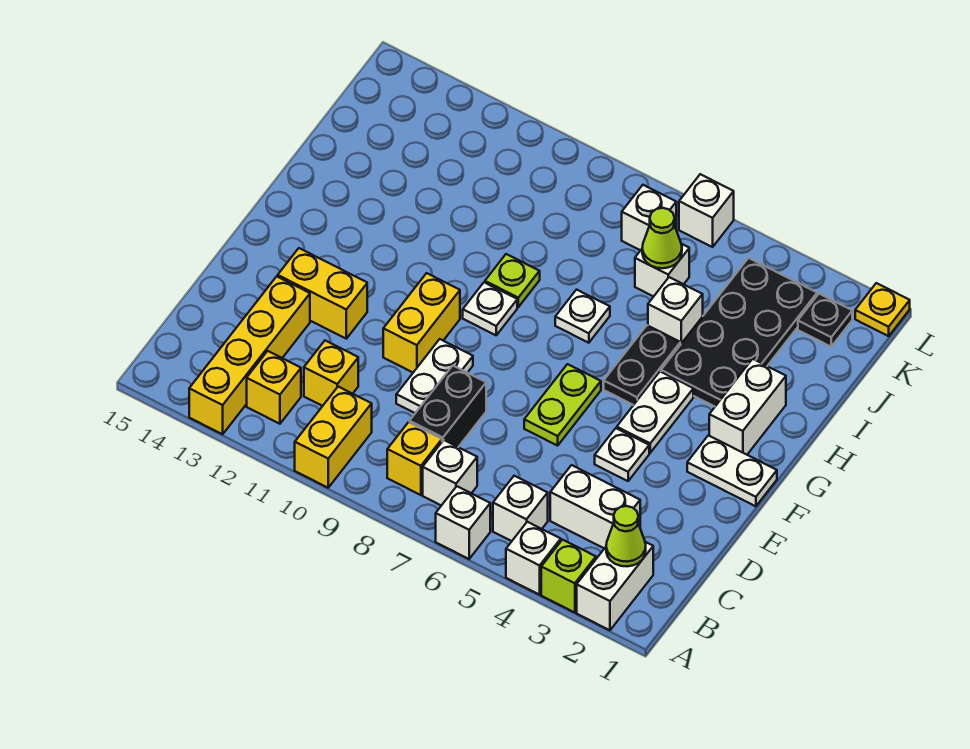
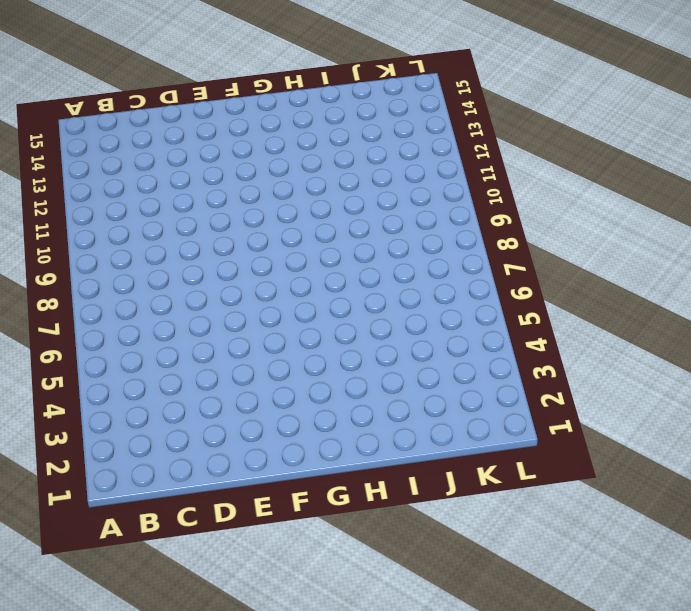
none -> white 1x2 brick [577,542,653,630]
none -> lime 1x1 brick [541,540,596,613]
none -> white 1x1 brick [506,522,561,595]
none -> white 1x1 brick [436,486,490,559]

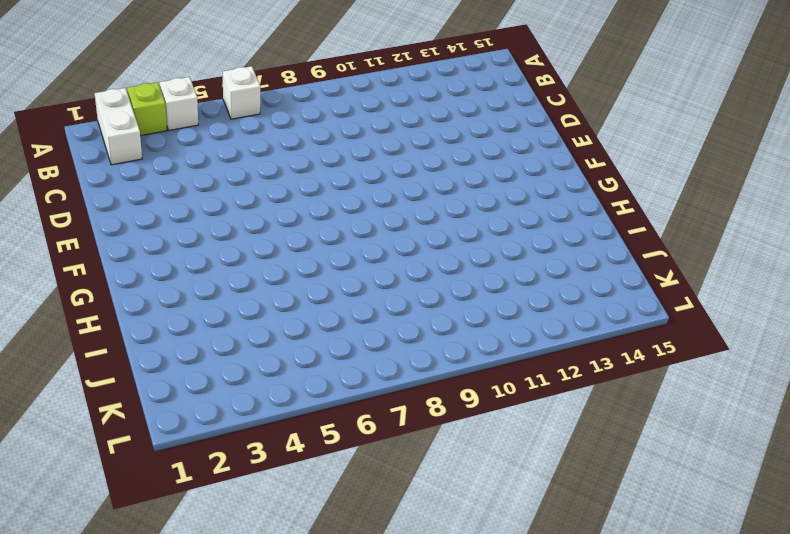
none -> yellow 1x2 brick [295,387,372,488]
none -> yellow 1x4 brick [189,276,310,434]
none -> white 1x1 brick [493,476,548,541]
none -> white 1x1 brick [423,440,477,506]

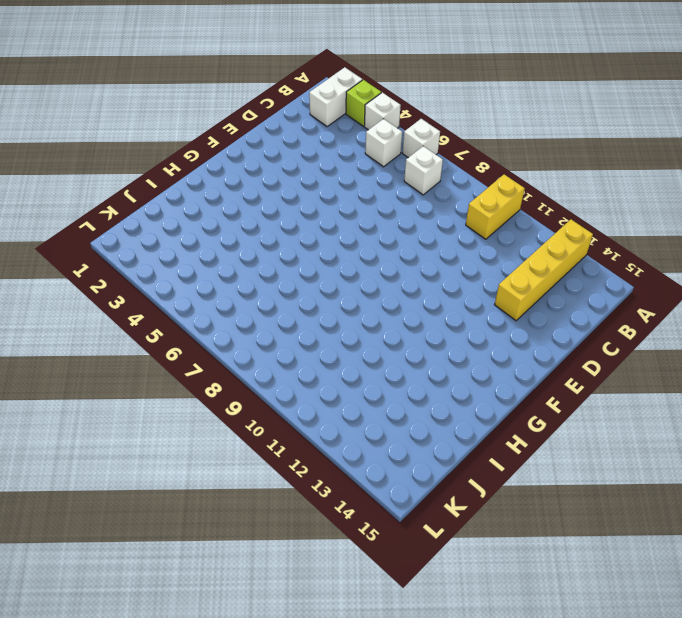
none -> yellow 1x1 brick [387,422,442,495]
none -> yellow 1x1 brick [247,351,301,424]
none -> white 1x2 brick [550,465,640,548]
none -> black 1x2 brick [410,366,486,447]

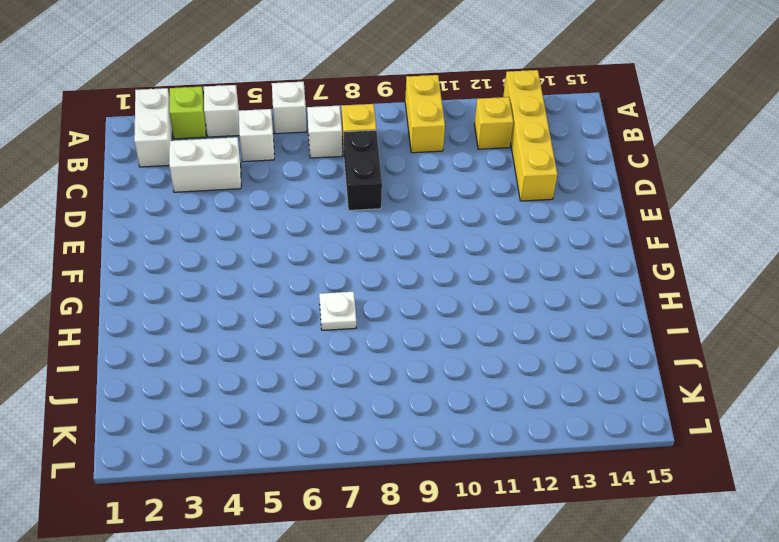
none -> yellow 1x1 brick [304,341,358,406]
none -> white 1x2 plate [396,339,473,413]
none -> white 1x1 plate [595,428,649,481]
none -> lime 1x2 plate [524,364,601,446]

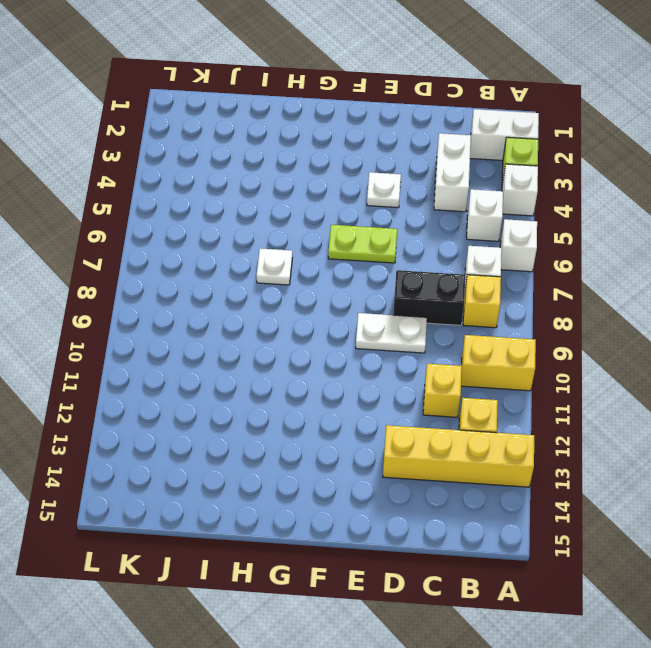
none -> yellow 1x2 brick [383,273,460,372]
none -> yellow 1x2 brick [278,248,367,339]
none -> white 1x2 plate [687,435,777,506]
none -> white 1x2 plate [617,372,693,453]

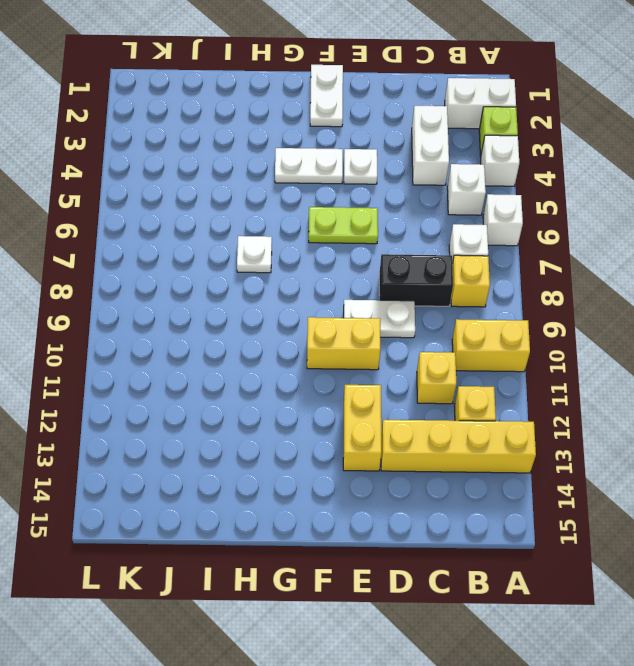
none -> white 1x2 brick [709,359,786,455]
none -> black 1x2 plate [604,325,680,405]
none -> white 1x1 plate [463,282,517,335]
none -> black 2x4 plate [661,258,817,407]

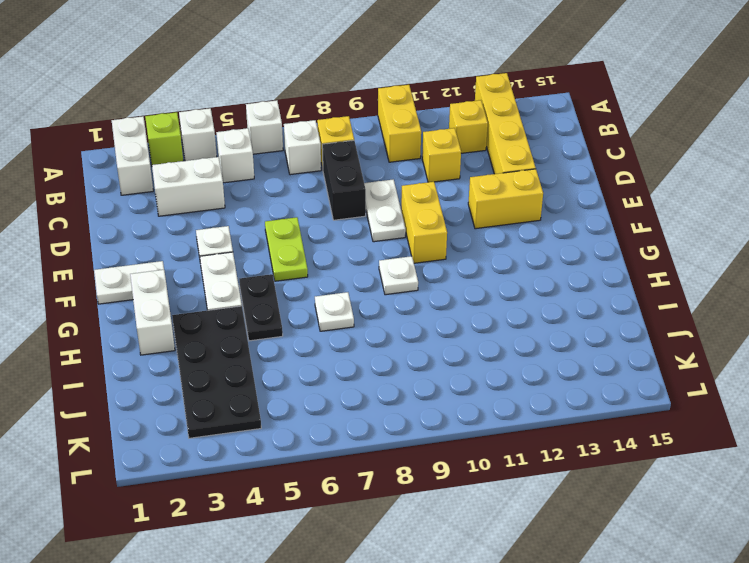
none -> lime 1x1 plate [485,254,540,307]
none -> white 1x1 brick [648,277,703,345]
none -> white 1x1 brick [635,244,689,297]
none -> black 1x1 plate [798,294,852,347]

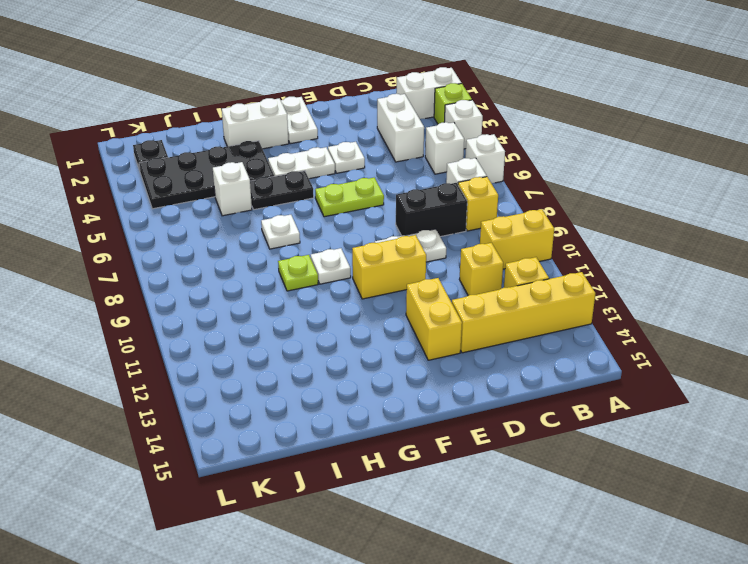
none -> white 1x1 brick [635,244,689,297]
none -> white 1x1 brick [622,185,676,250]
none -> yellow 1x1 plate [855,283,910,336]
none -> white 1x1 brick [679,174,734,247]

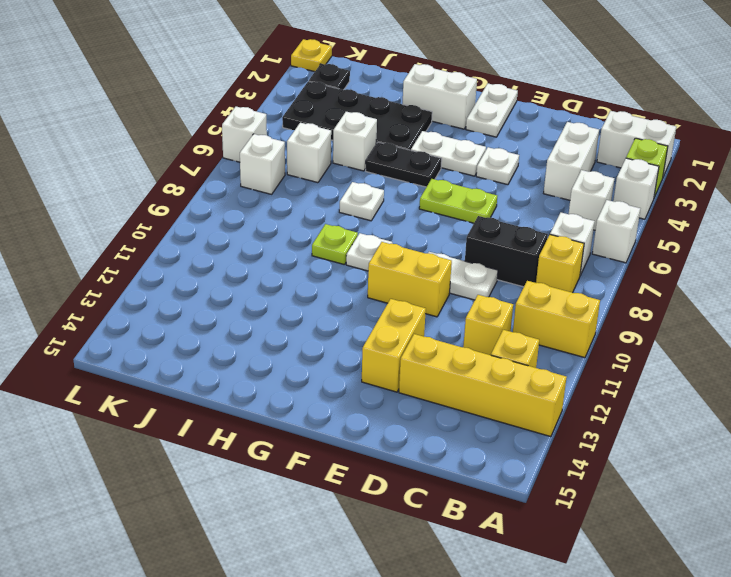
none -> lime 1x1 cone [606,506,646,566]
none -> lime 1x1 cone [642,208,682,268]

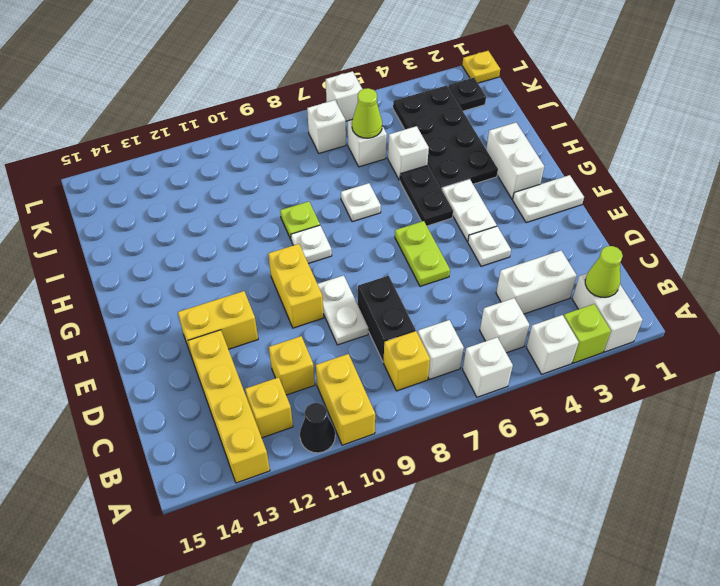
black 1x1 cone [300,403,335,453] -> none

